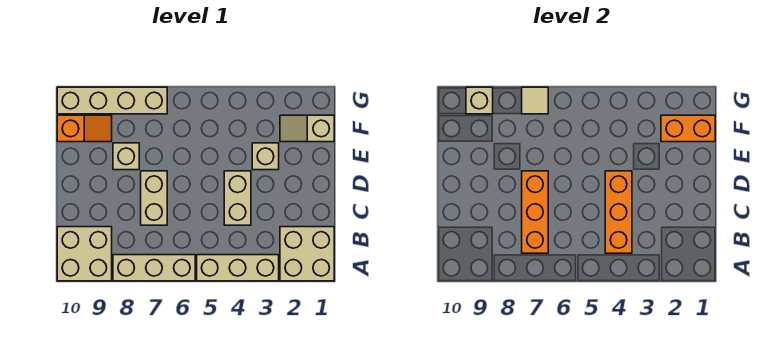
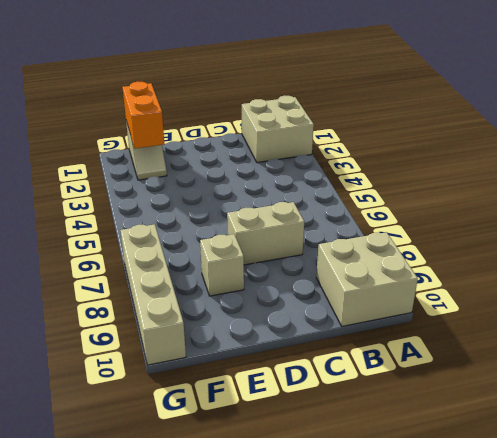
none -> tan 1x3 brick [197,255,279,281]
none -> tan 1x3 brick [113,255,195,281]
none -> tan 1x2 brick [224,171,251,225]

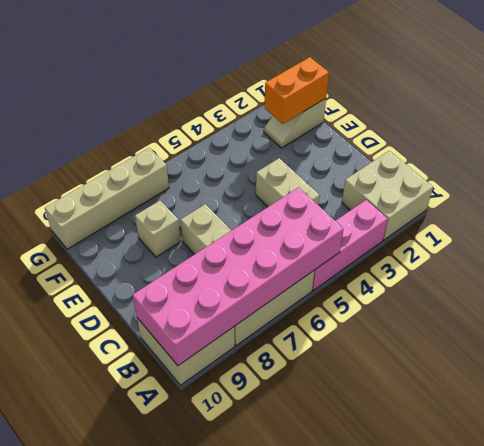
pink 1x3 brick [312,200,388,291] -> tan 1x3 brick [197,255,279,281]
pink 2x6 brick [133,187,343,366] -> orange 1x3 brick [522,171,548,253]
none -> tan 1x1 brick [252,143,279,170]
none -> orange 1x2 slope [57,115,112,142]
none -> orange 1x3 brick [605,171,632,253]

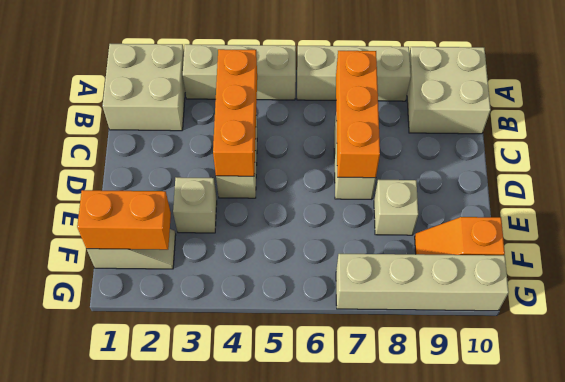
none -> tan 1x1 tile [522,87,548,114]
none -> tan 1x1 brick [466,87,493,114]

